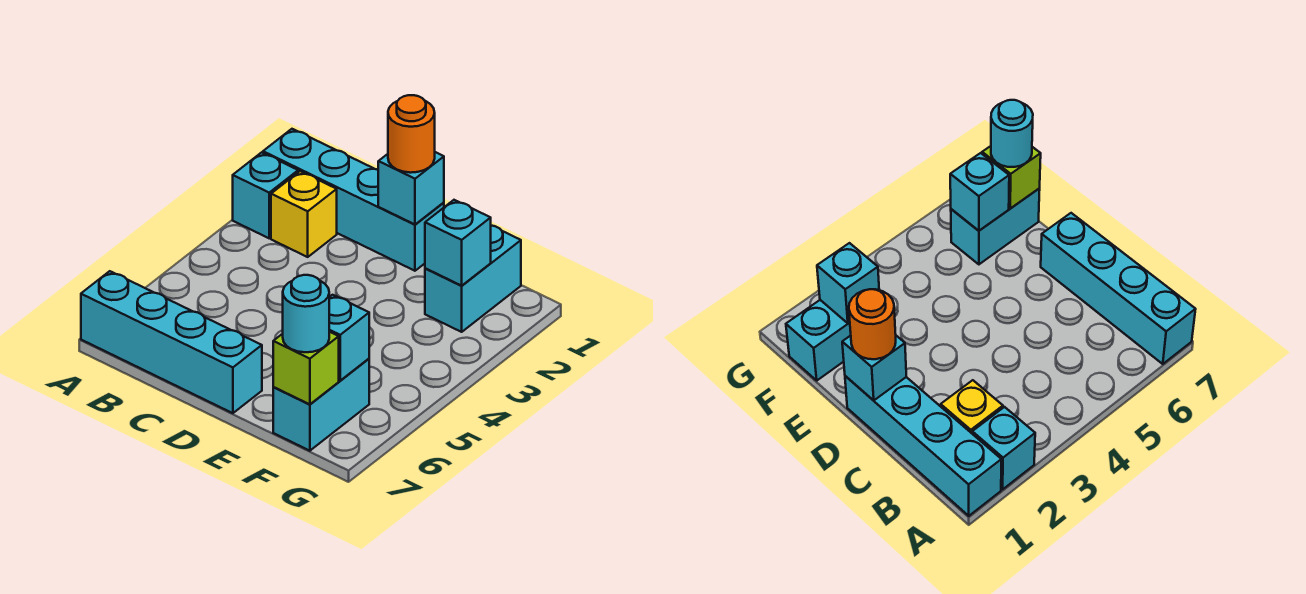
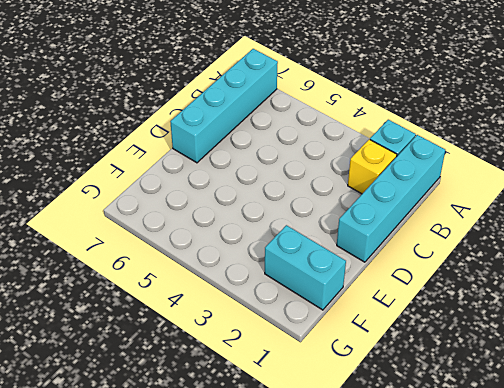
none -> cyan 1x2 brick [273,359,369,451]
none -> cyan 1x1 brick [378,152,444,224]
none -> cyan 1x1 brick [425,200,491,286]

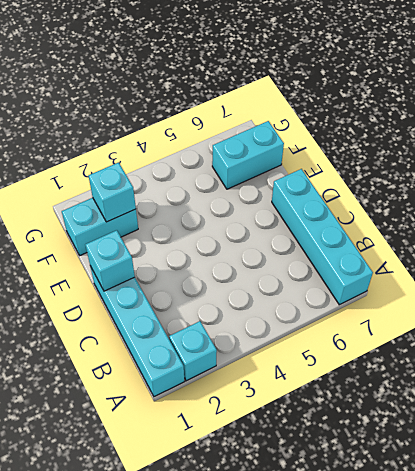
none -> yellow 1x1 brick [271,171,337,257]
none -> cyan 1x1 brick [329,295,369,380]
none -> lime 1x1 brick [273,332,339,404]

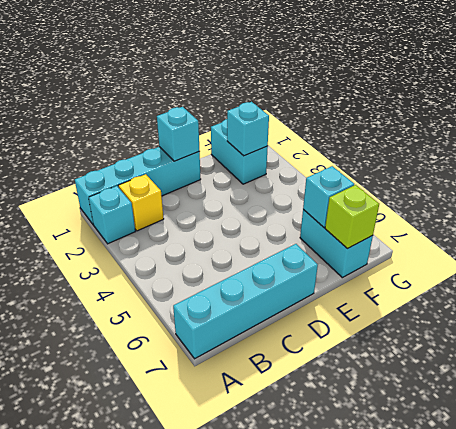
none -> orange 1x1 round brick [388,95,435,173]
none -> cyan 1x1 round brick [283,275,329,352]

